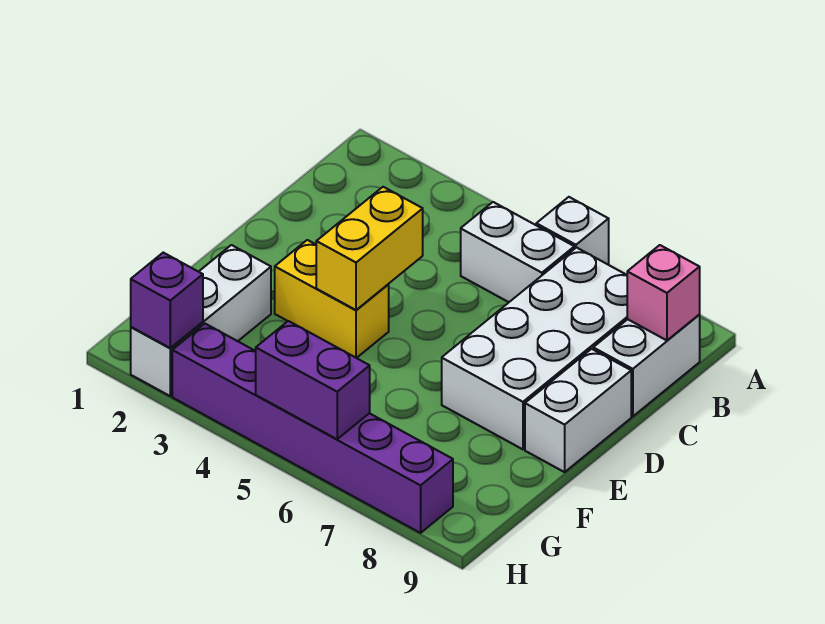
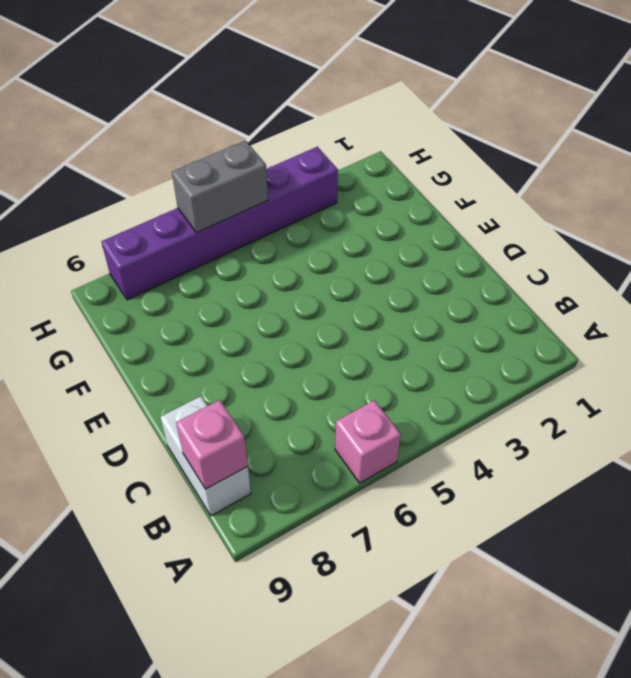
pink 1x1 brick [335,400,401,483] -> white 1x1 brick [536,197,609,265]
grey 1x2 brick [172,141,268,233] -> purple 1x2 brick [256,321,370,439]
none -> white 1x2 brick [461,202,574,302]
none -> white 2x4 brick [442,248,627,449]
none -> white 1x2 brick [525,349,631,472]

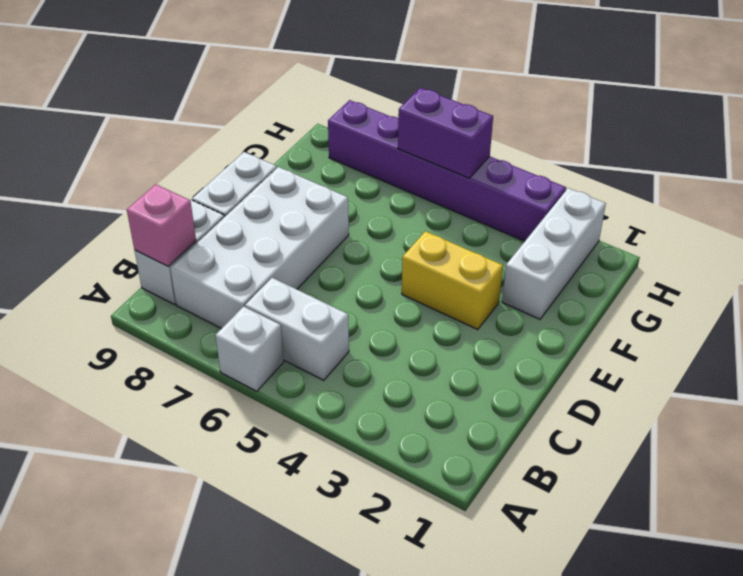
none -> yellow 1x2 brick [316,187,423,310]
none -> purple 1x1 brick [131,253,203,348]

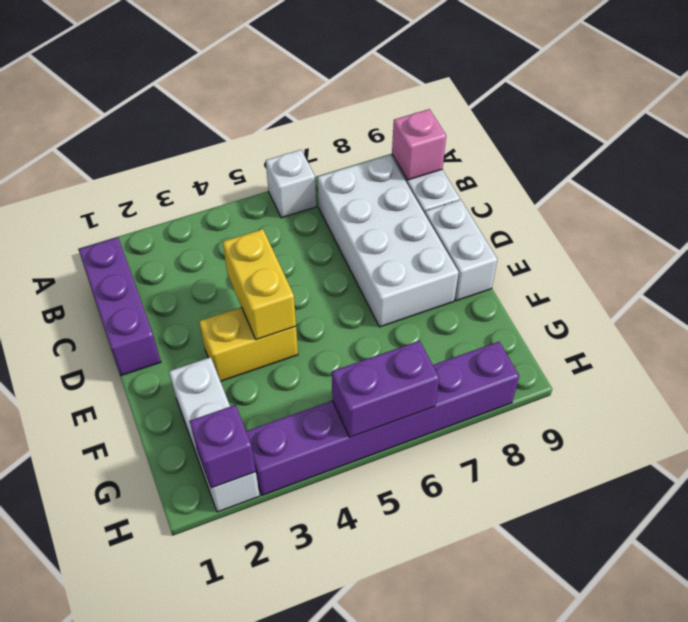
purple 1x3 brick [79,237,161,376] -> none
none -> white 1x2 brick [461,202,574,302]

